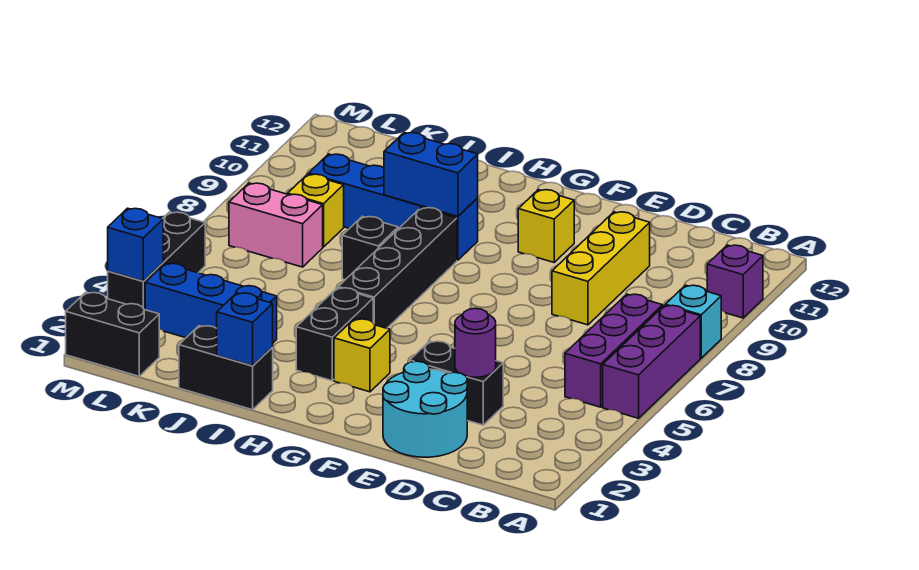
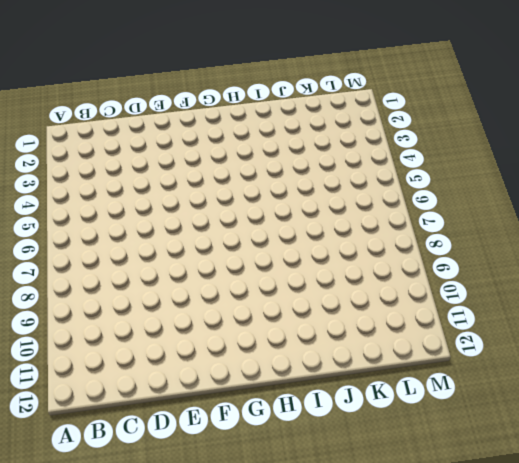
none -> purple 1x3 brick [603,305,700,418]
none -> cyan 1x1 brick [665,285,721,358]
none -> purple 1x1 brick [707,245,763,318]

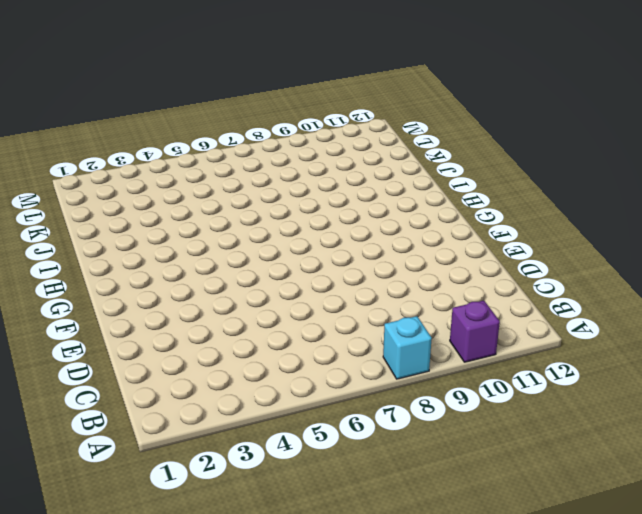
none -> purple 1x3 brick [603,305,700,418]
none -> purple 1x3 brick [565,294,663,407]
none -> cyan 2x2 round brick [383,361,467,457]

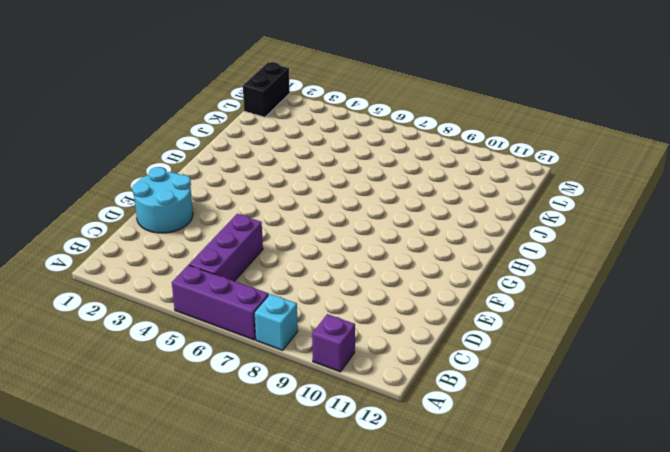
purple 1x3 brick [189,214,263,281] -> purple 1x3 brick turned to [565,294,663,407]
none -> black 1x2 brick [410,341,503,425]
none -> yellow 1x3 brick [552,212,650,325]
none -> yellow 1x1 brick [518,190,574,262]

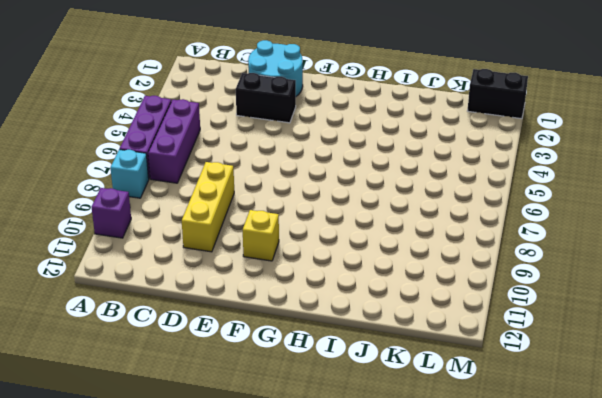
none -> yellow 1x1 brick [334,319,390,392]
none -> black 1x2 brick [296,288,373,381]
none -> black 1x4 brick [338,208,457,328]

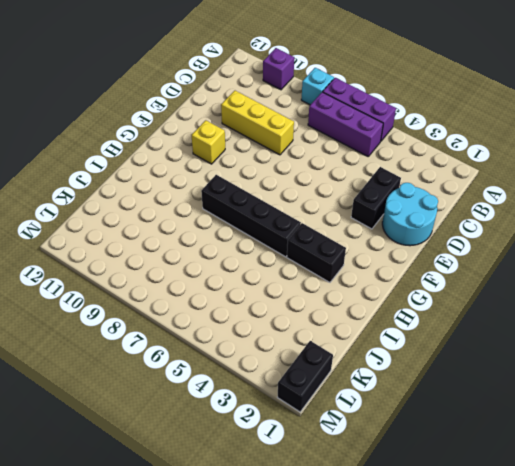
none -> yellow 1x1 brick [334,319,390,392]
none -> blue 1x4 brick [309,154,478,260]
none -> black 1x2 brick [179,326,273,410]

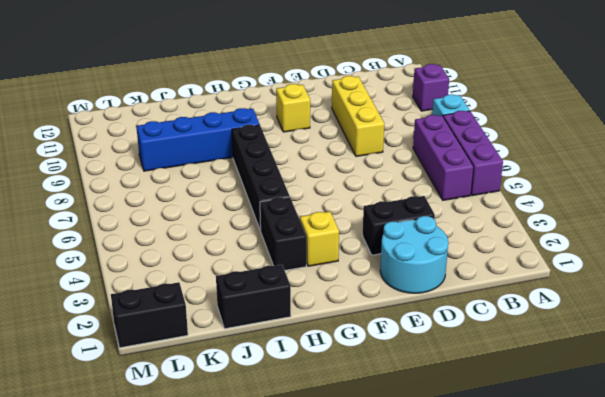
none -> black 1x1 brick [342,216,398,280]
none -> blue 1x3 brick [145,263,277,343]
none -> pink 1x2 brick [229,183,323,267]

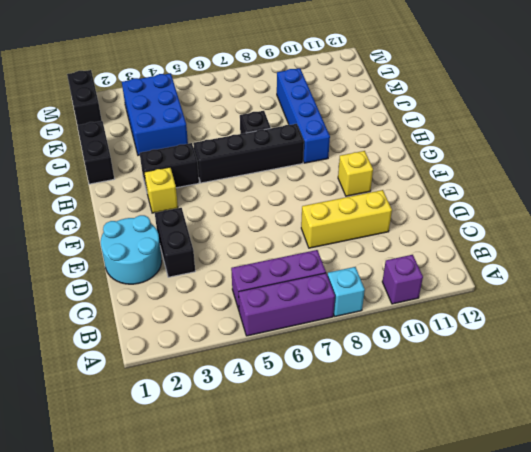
blue 2x3 brick [122,73,188,155] -> blue 1x3 brick [145,263,277,343]
none -> pink 1x2 brick [229,183,323,267]
none -> yellow 1x1 brick [288,174,344,247]
none -> black 1x3 brick [108,212,205,310]

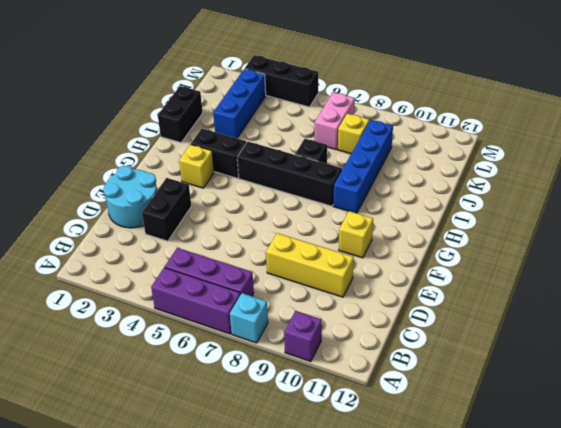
none -> black 1x2 brick [66,292,159,376]
none -> purple 1x1 round brick [455,308,496,377]
none -> blue 1x2 brick [384,132,478,216]

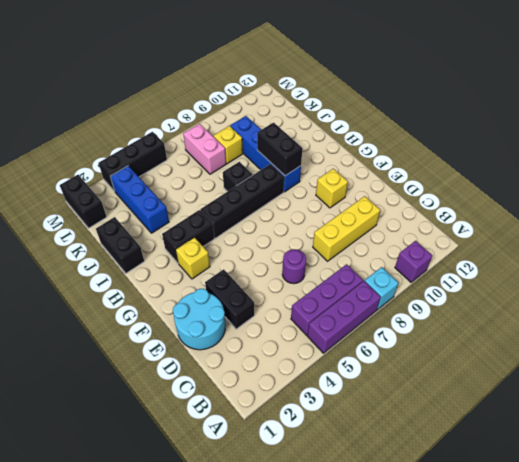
purple 1x1 round brick [282,249,306,284] -> purple 1x1 round brick moved to [455,308,496,377]
black 1x2 brick [257,123,303,176] -> blue 1x2 brick [384,132,478,216]
none -> blue 1x1 brick [217,293,273,366]
none -> blue 1x1 brick [108,208,163,281]

